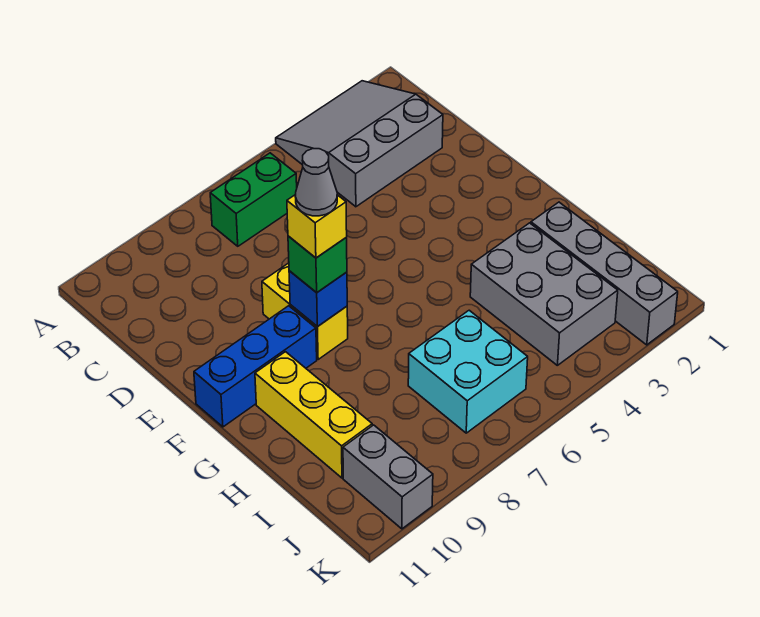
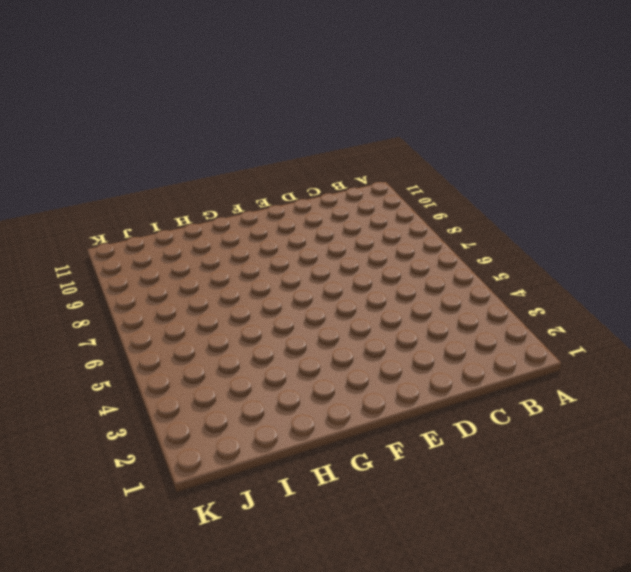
none -> grey 3x3 slope [276,81,443,207]
none -> green 1x2 brick [210,153,297,246]
none -> yellow 1x2 brick [262,263,348,359]

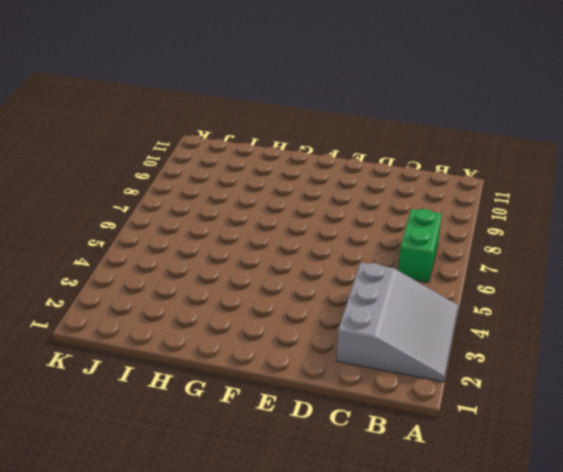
none -> yellow 1x2 brick [262,263,348,359]
none -> blue 1x3 brick [194,306,317,427]
none -> yellow 1x3 brick [255,352,372,478]

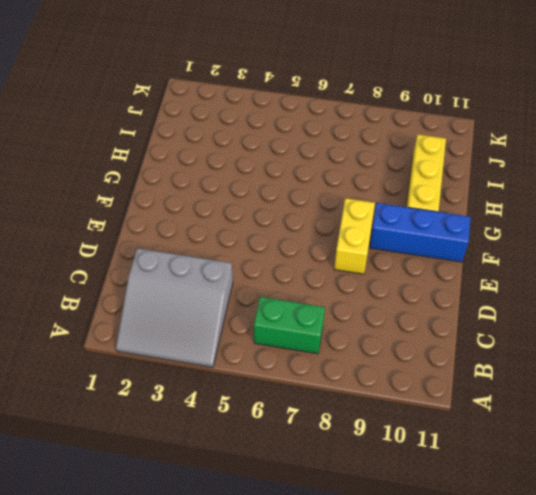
none -> grey 1x4 brick [531,202,678,345]
none -> grey 2x3 brick [470,223,618,365]
none -> cyan 2x2 brick [408,310,528,433]

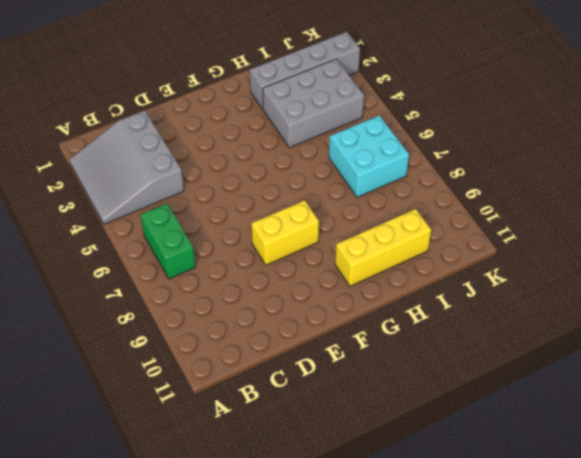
none -> blue 1x3 brick [194,306,317,427]
none -> grey 1x2 brick [343,425,433,529]
none -> blue 1x1 brick [289,271,347,327]

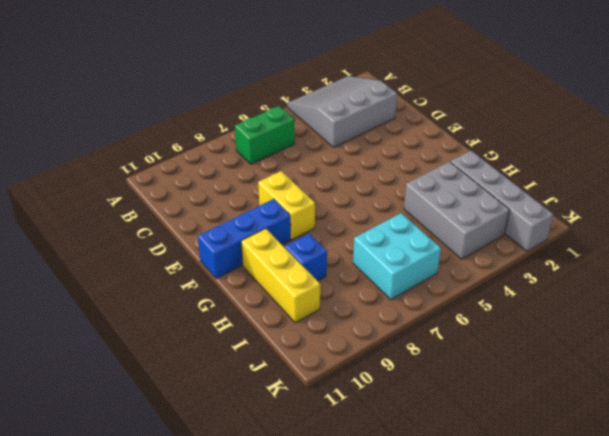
blue 1x1 brick [285,234,327,281] -> blue 1x1 brick moved to [289,271,347,327]
none -> grey 1x2 brick [343,425,433,529]
none -> green 1x1 brick [288,236,347,293]
none -> yellow 1x1 brick [287,195,347,258]

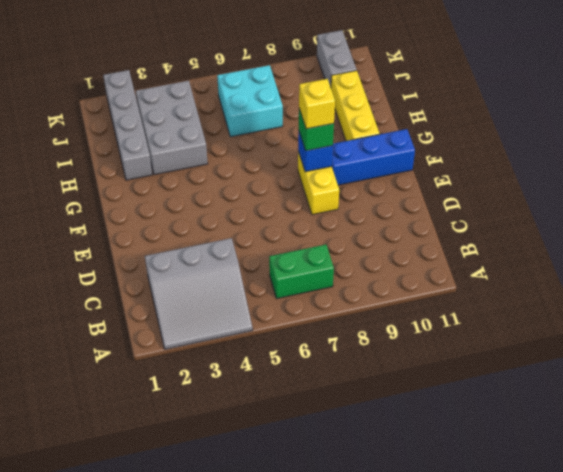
none -> grey 1x1 cone [295,149,337,216]

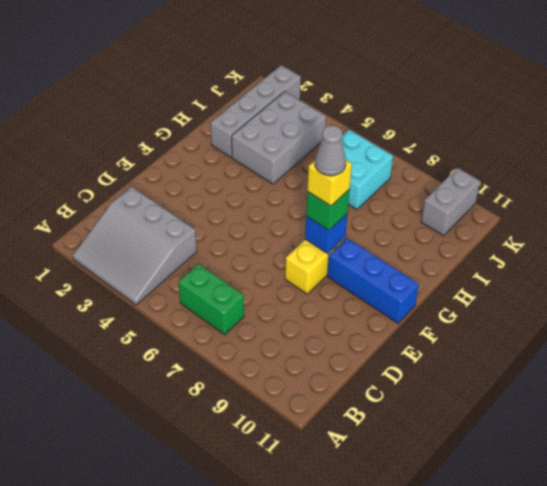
none -> yellow 1x3 brick [255,352,372,478]

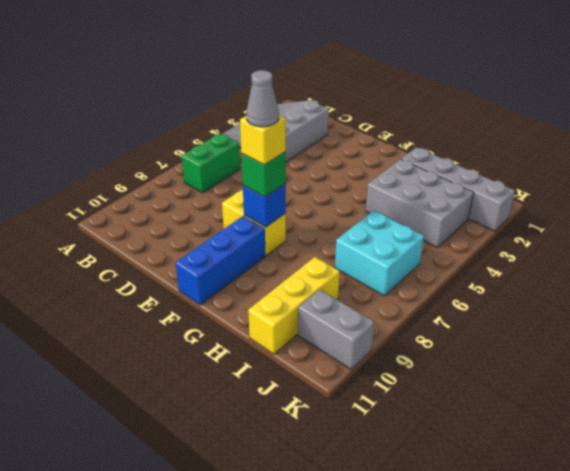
yellow 1x3 brick [248,257,340,354] -> yellow 1x3 brick turned to [255,352,372,478]

